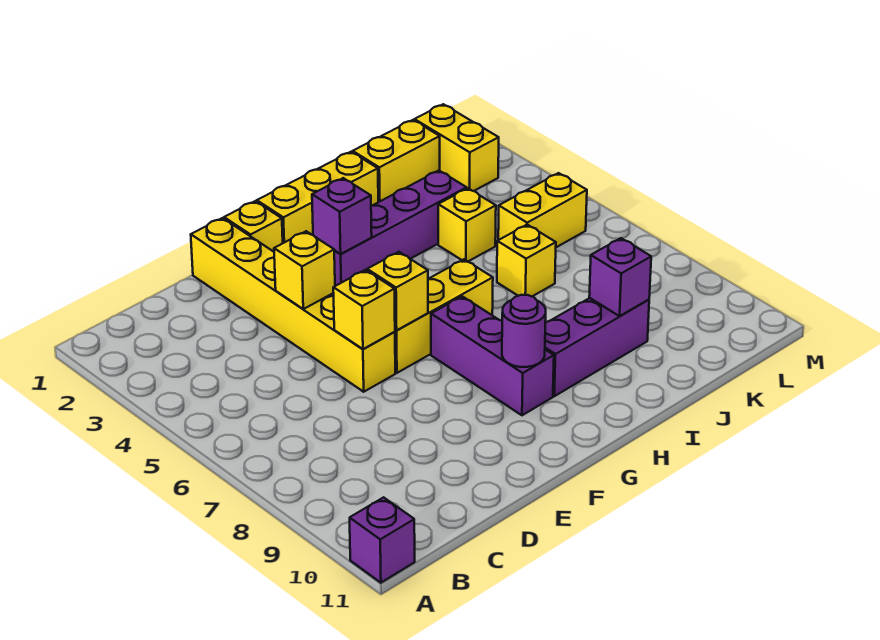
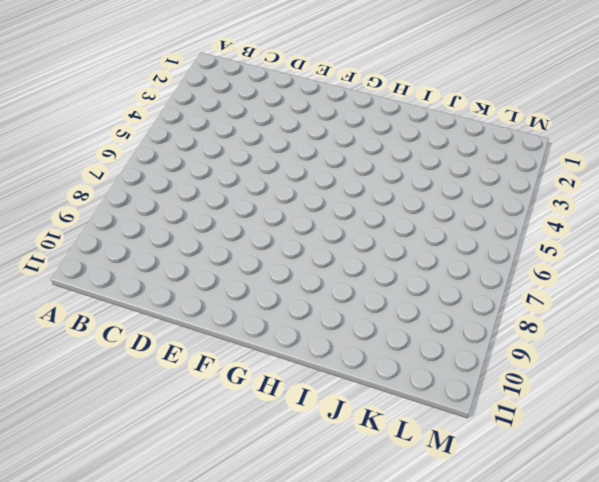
none -> purple 1x1 brick [350,497,415,583]
none -> yellow 1x6 brick [191,218,395,392]
none -> yellow 1x1 brick [224,201,283,252]

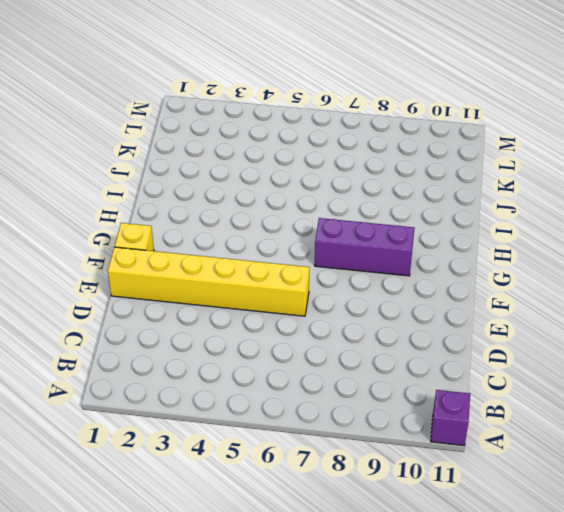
none -> yellow 1x3 brick [395,259,493,373]
none -> yellow 1x3 brick [257,152,378,243]
none -> purple 1x4 brick [334,171,467,286]

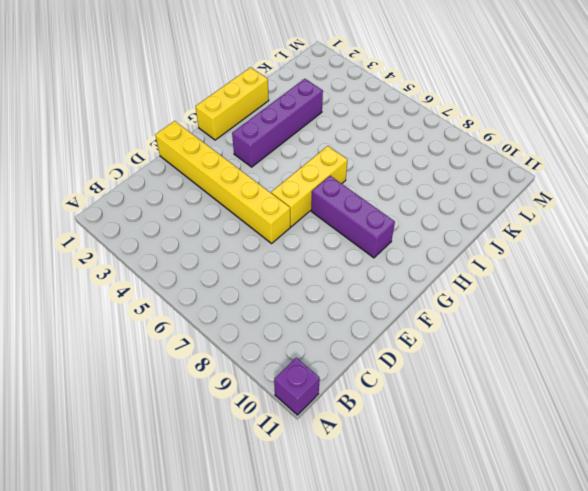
none -> yellow 1x1 brick [224,201,283,252]
none -> purple 1x3 brick [545,298,649,396]
none -> yellow 1x2 brick [353,120,440,202]

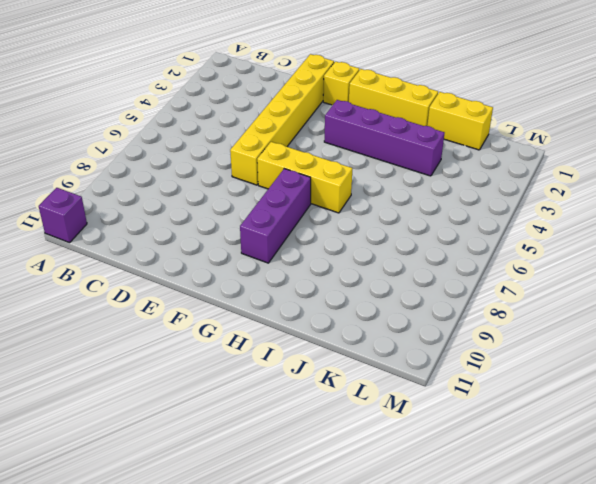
none -> purple 1x3 brick [545,298,649,396]
none -> yellow 1x1 brick [438,188,496,261]
none -> yellow 1x1 brick [497,225,556,296]

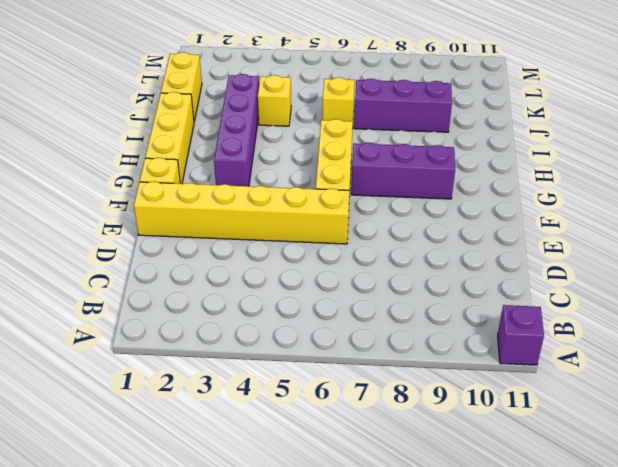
purple 1x3 brick [354,79,452,132] -> purple 1x3 brick turned to [545,298,649,396]
none -> yellow 1x2 brick [498,173,587,247]
none -> yellow 1x2 brick [414,104,499,191]
none -> yellow 1x1 brick [274,231,335,309]

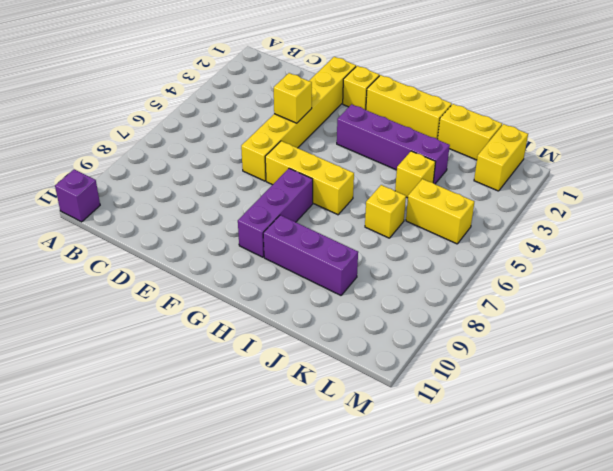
none -> yellow 1x1 brick [333,270,395,349]
none -> yellow 1x1 brick [367,252,428,330]
none -> purple 1x1 brick [312,178,372,254]

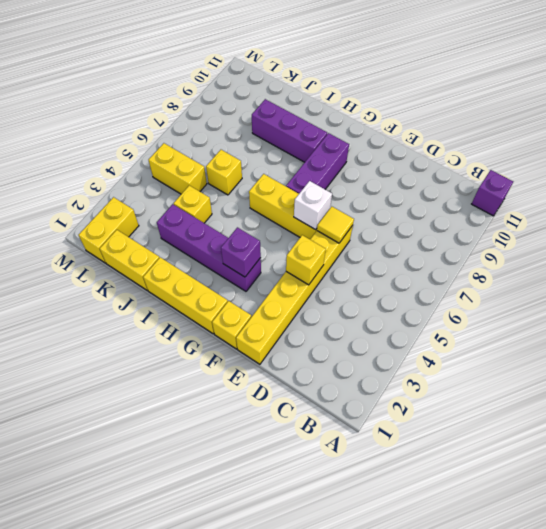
yellow 1x1 tile [317,206,354,243] -> yellow 1x1 brick [333,270,395,349]
white 1x1 brick [294,181,332,230] -> yellow 1x1 brick [367,252,428,330]
none -> purple 1x1 round brick [502,295,546,367]
none -> purple 1x1 brick [589,238,651,316]

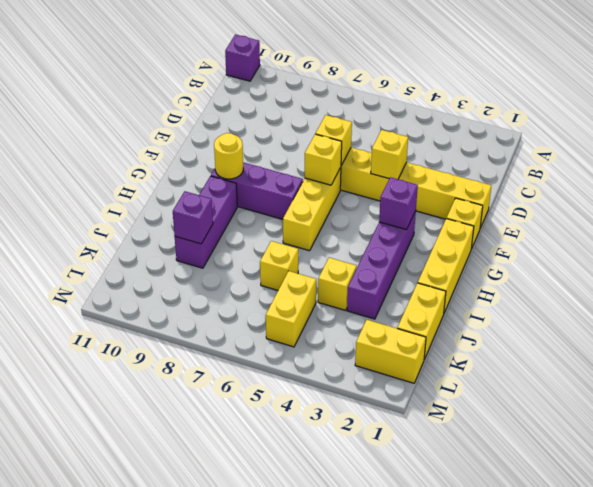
yellow 1x1 round brick [214,133,243,179] -> purple 1x1 round brick [502,295,546,367]

